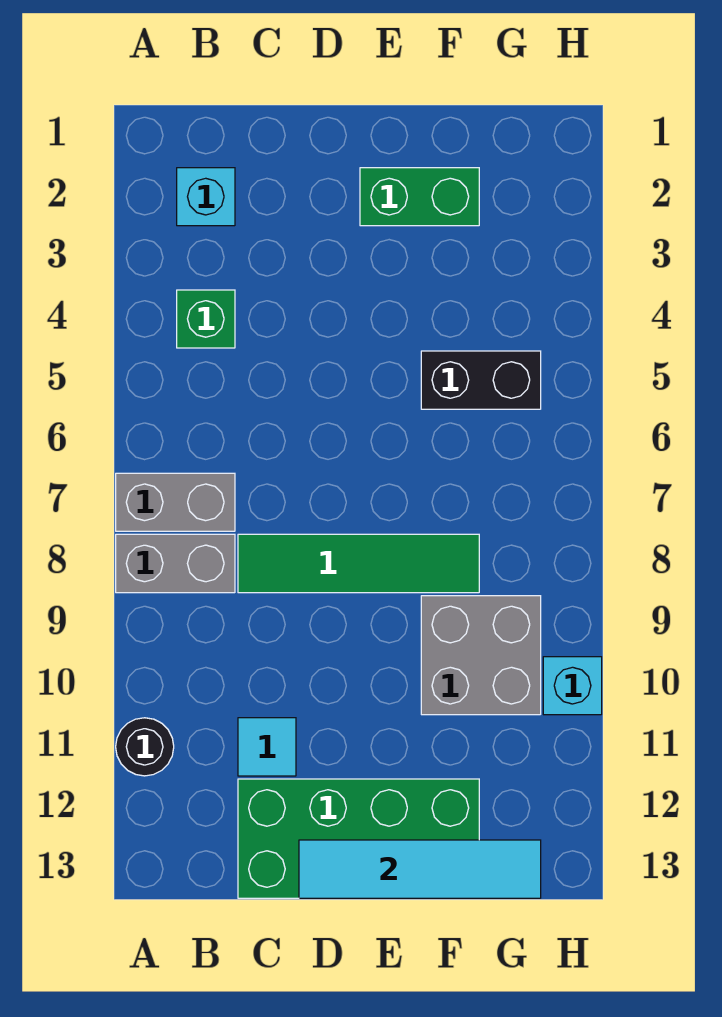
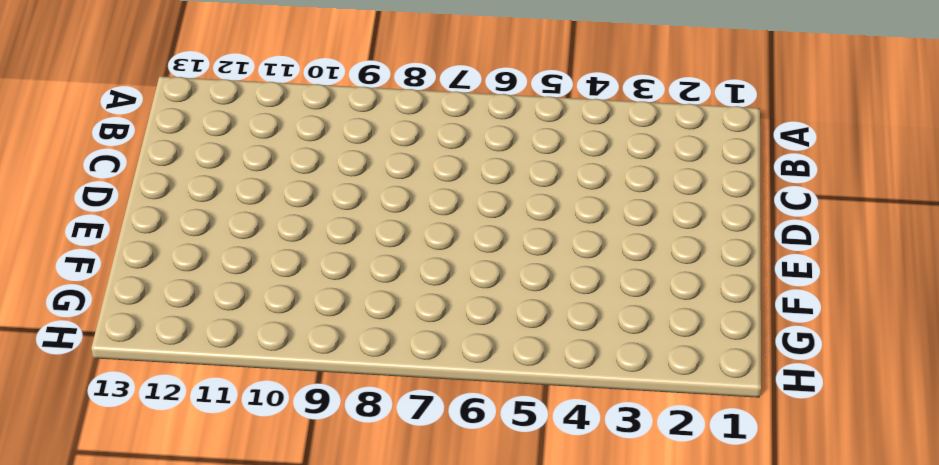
none -> grey 1x2 brick [116,473,235,531]
none -> grey 1x2 brick [116,534,235,593]
none -> black 1x1 round brick [116,718,174,776]

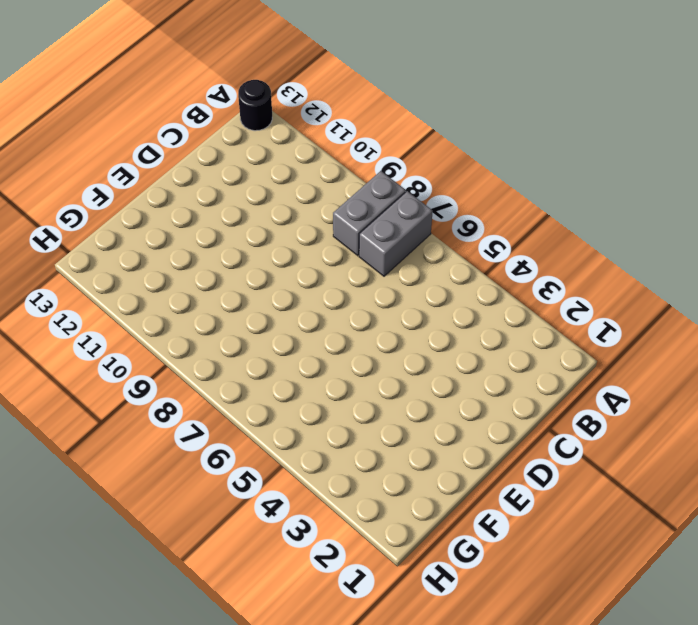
black 1x1 round brick [238,80,272,131] -> black 1x1 round brick moved to [116,718,174,776]
none -> cyan 1x1 brick [177,168,235,226]
none -> green 1x1 brick [177,290,235,348]
none -> green 1x4 tile [238,534,479,593]

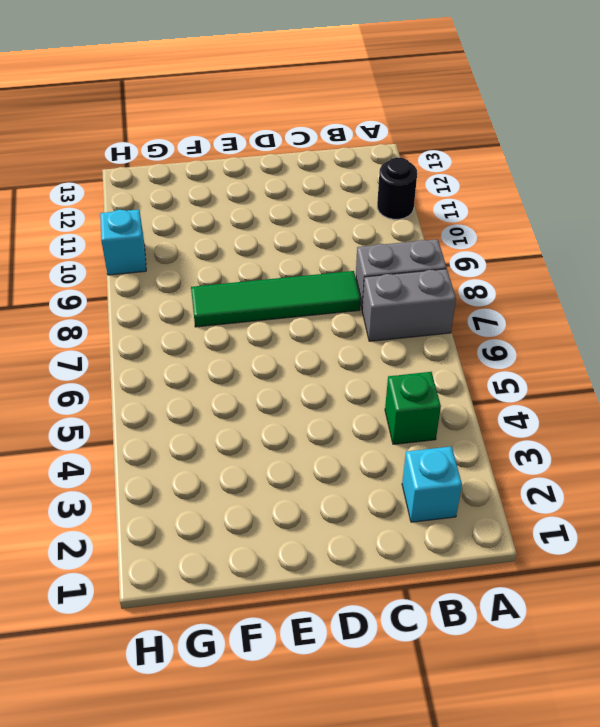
none -> cyan 1x1 tile [238,718,296,776]
none -> green 2x4 brick [238,779,479,898]
none -> green 1x2 brick [360,168,479,226]

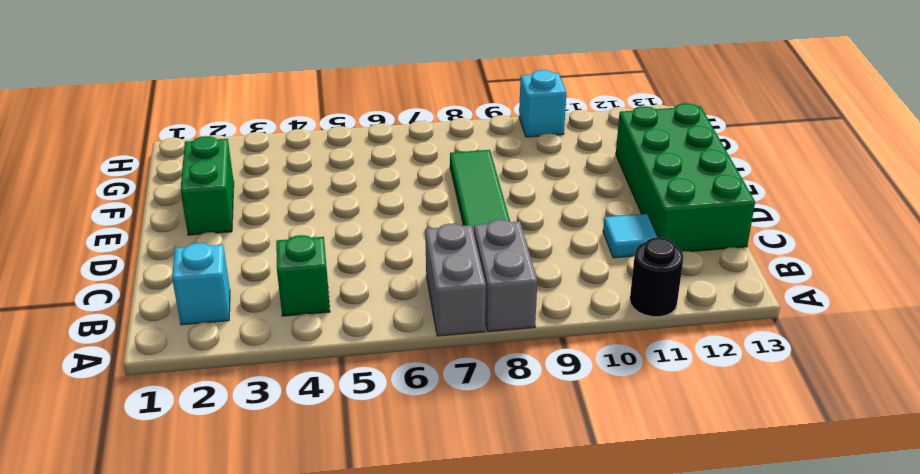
none -> black 1x2 brick [421,351,541,409]
none -> grey 2x2 brick [421,596,541,715]
none -> cyan 1x4 tile [299,840,541,898]

